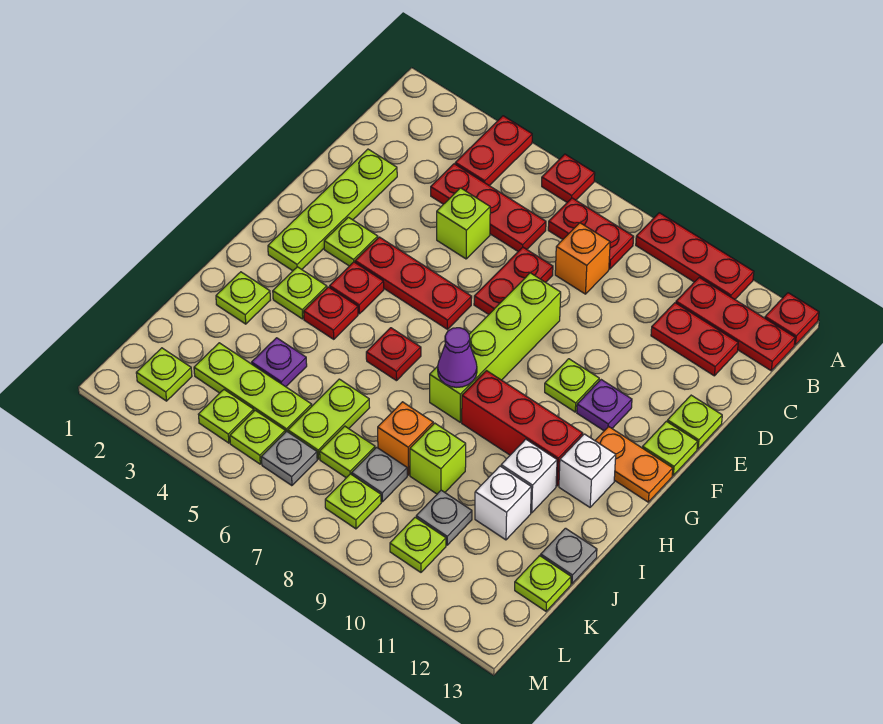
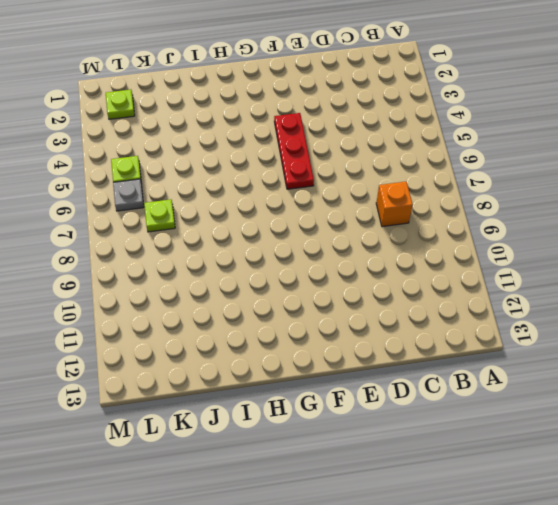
none -> red 1x2 plate [455,116,532,186]
none -> red 1x1 plate [542,154,595,202]
none -> red 1x3 plate [636,213,754,299]
none -> red 1x1 plate [765,293,819,345]

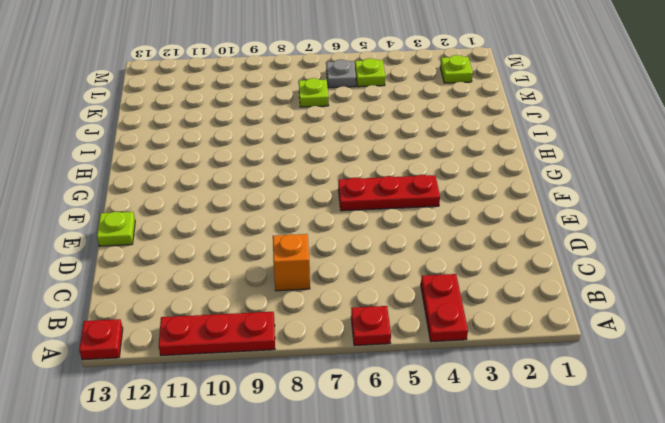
none -> red 1x2 plate [548,198,634,269]
none -> red 1x3 plate [676,277,795,371]
none -> red 1x3 plate [431,164,546,251]
none -> red 1x2 plate [651,303,738,376]

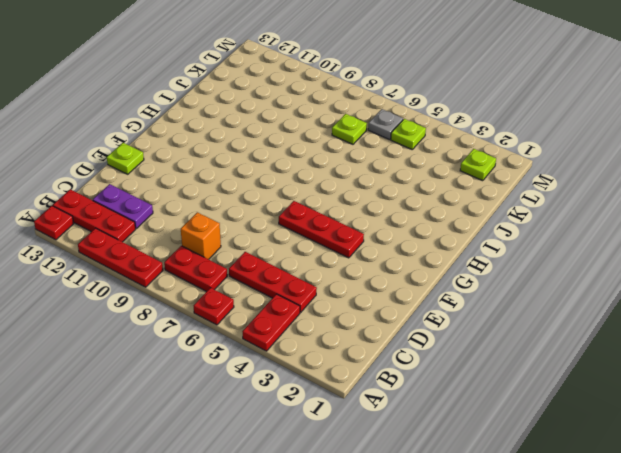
purple 1x2 plate [93,184,153,228] -> red 1x2 plate [651,303,738,376]
none -> lime 1x4 plate [268,149,397,271]
none -> lime 1x1 brick [437,188,490,259]
none -> red 1x2 plate [474,247,553,314]
none -> lime 1x4 brick [430,273,561,422]

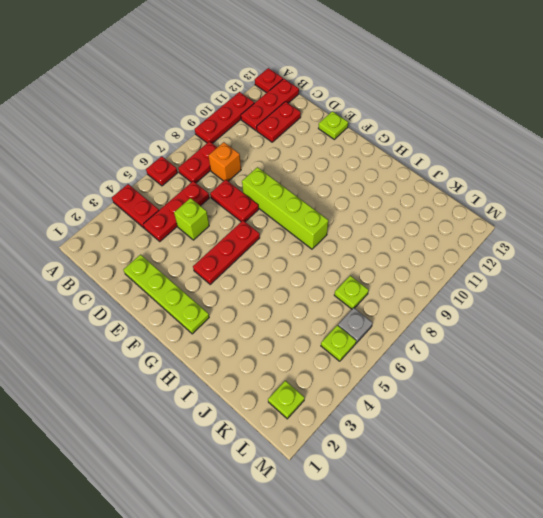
none -> lime 1x1 plate [324,217,378,266]
none -> lime 1x1 plate [545,359,599,412]
none -> purple 1x1 plate [577,380,632,431]
none -> lime 1x1 plate [643,421,698,475]

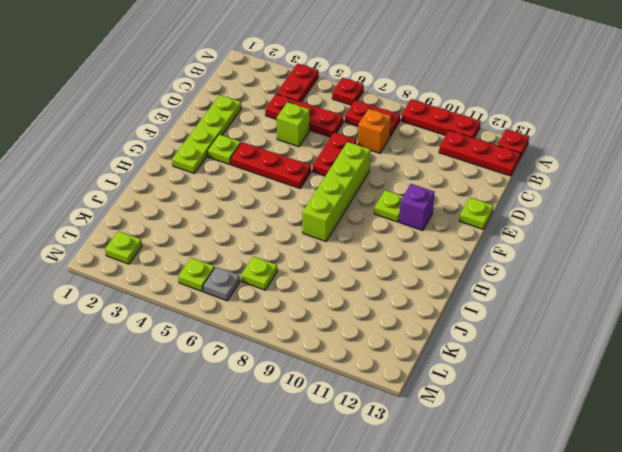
purple 1x1 brick [399,184,435,231] -> purple 1x1 plate [577,380,632,431]
none -> red 1x2 plate [651,303,738,376]
none -> lime 1x1 plate [643,421,698,475]
none -> red 1x1 plate [330,262,384,314]
none -> orange 1x2 plate [595,427,673,502]

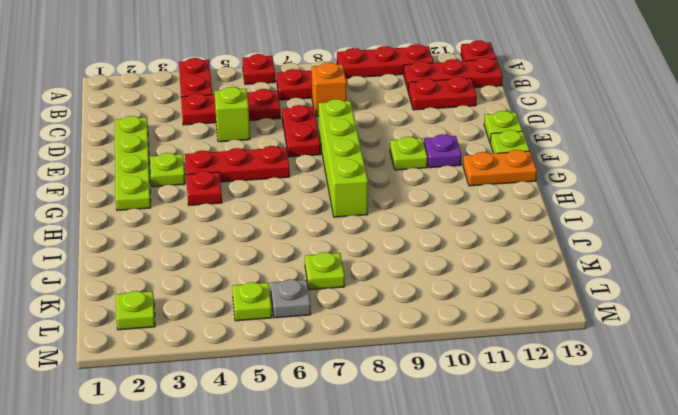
none -> lime 1x1 plate [273,267,327,319]
none -> red 1x1 plate [304,287,358,339]
none -> red 1x1 plate [366,328,421,381]
none -> red 1x3 brick [462,371,583,486]

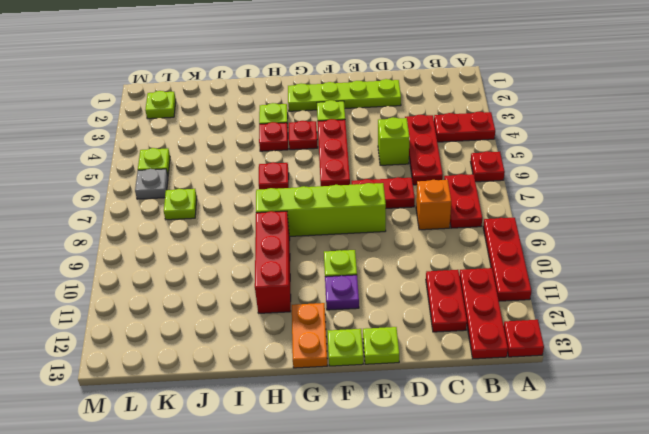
none -> white 1x1 brick [559,434,616,507]
none -> lime 1x1 plate [216,272,270,324]
none -> white 1x1 brick [501,439,557,513]
none -> purple 1x1 plate [252,338,307,387]

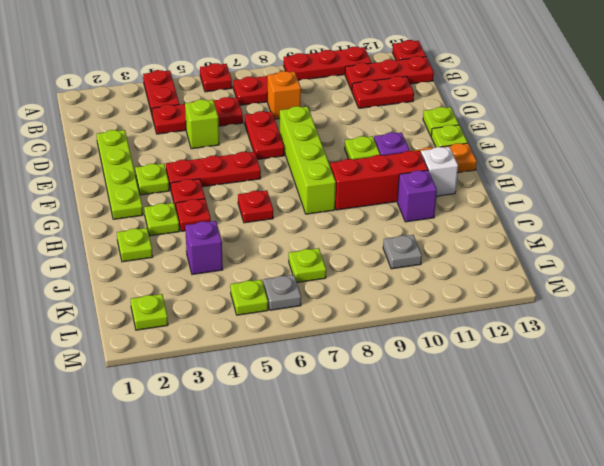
purple 1x1 brick [397,170,437,222] -> white 1x1 brick [501,439,557,513]
purple 1x1 brick [185,221,223,274] -> purple 1x1 plate [252,338,307,387]
none -> lime 1x2 plate [288,379,370,459]
none -> orange 1x1 brick [378,402,433,475]
none -> lime 1x1 brick [410,423,466,494]
none -> white 1x1 brick [475,466,531,540]

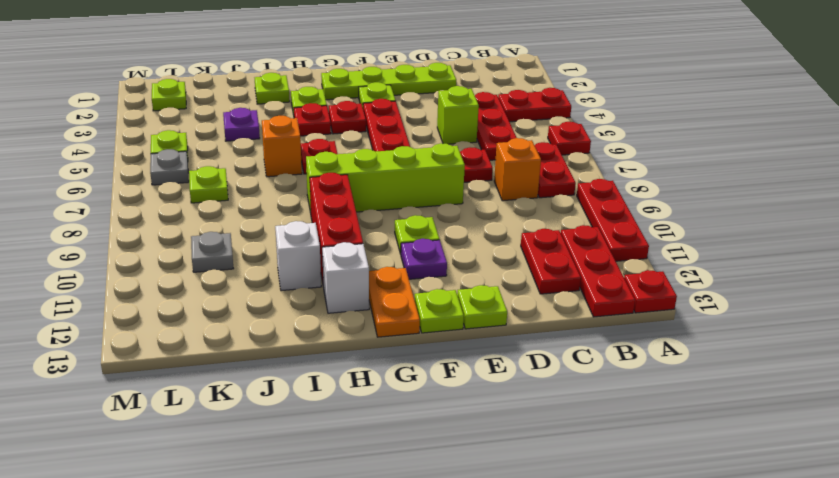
orange 1x1 brick [262,116,302,177] -> orange 1x1 brick moved to [378,402,433,475]
none -> lime 1x2 plate [288,379,370,459]
none -> lime 1x1 brick [410,423,466,494]
none -> white 1x1 brick [475,466,531,540]
none -> grey 1x1 plate [541,528,597,584]

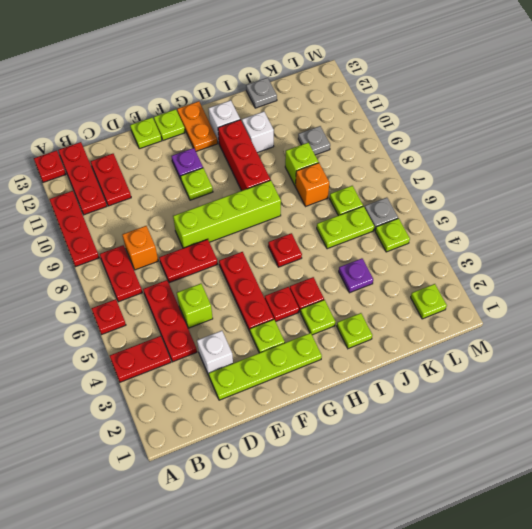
white 1x1 brick [197,331,233,375] -> white 1x1 brick moved to [475,466,531,540]
none -> lime 1x3 plate [194,343,312,432]
none -> grey 1x1 plate [352,447,407,502]
none -> lime 1x1 plate [515,556,571,611]
none -> lime 1x1 plate [198,390,254,443]

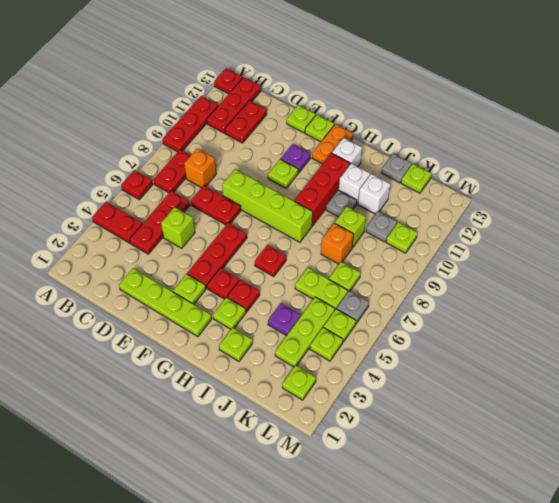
grey 1x1 plate [326,190,357,217] -> grey 1x1 plate moved to [352,447,407,502]
none -> lime 1x1 plate [325,474,381,529]
none -> purple 1x1 cone [438,328,477,387]

